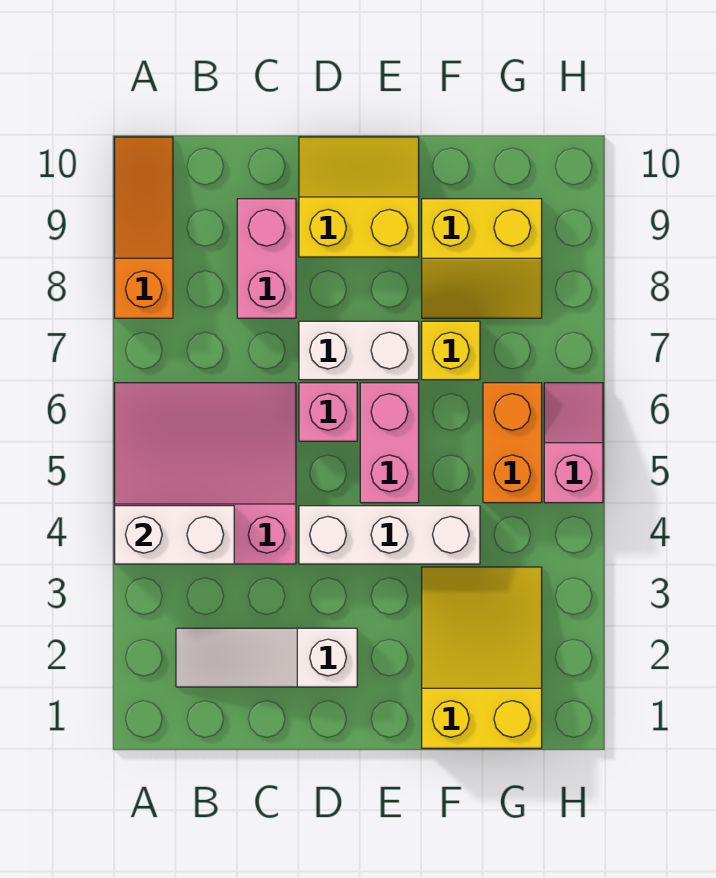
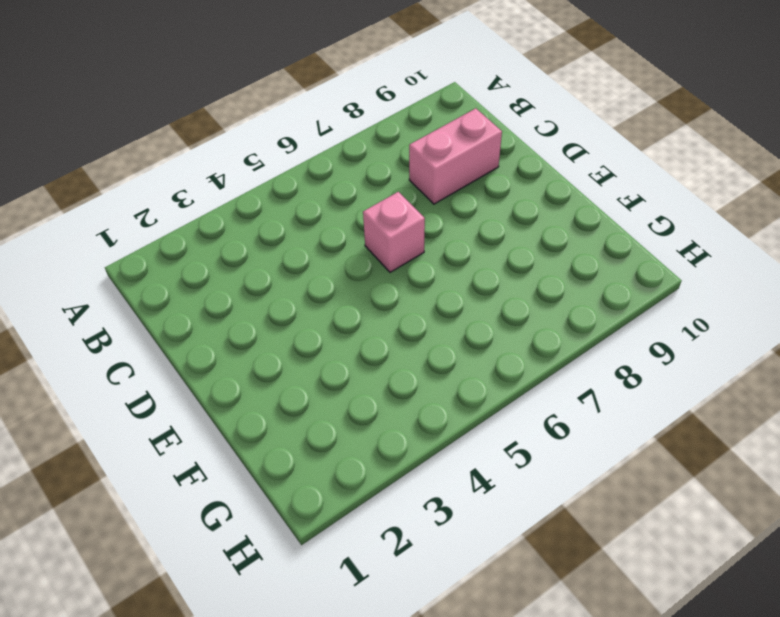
none -> pink 3x3 slope [115,383,296,564]
none -> orange 1x3 slope [115,137,173,318]
none -> white 1x3 slope [176,628,357,687]

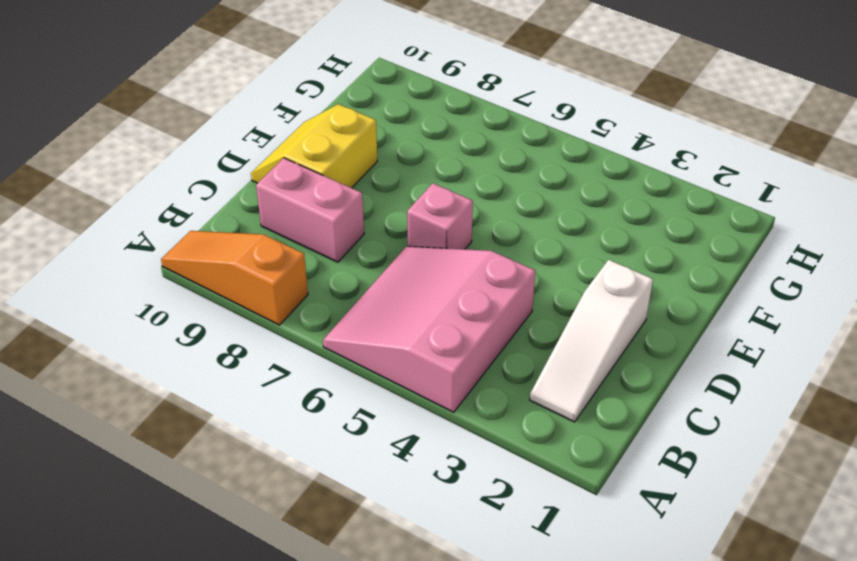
none -> white 1x3 brick [299,506,480,564]
none -> white 1x2 brick [299,321,419,380]
none -> pink 1x2 brick [360,383,419,503]

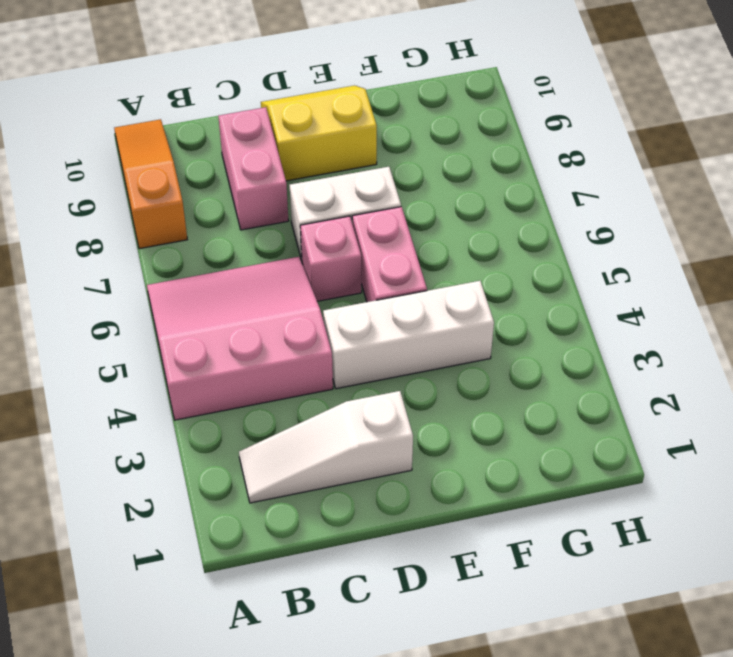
none -> yellow 2x3 slope [422,567,542,748]
none -> yellow 1x1 brick [422,321,480,380]
none -> yellow 2x2 slope [422,199,542,318]

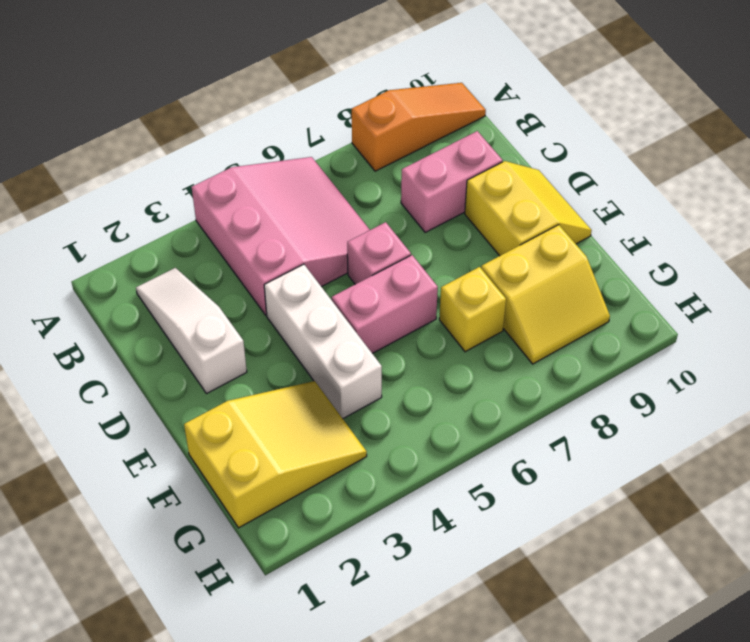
yellow 2x2 slope [481,225,610,364] -> yellow 2x2 slope turned to [422,199,542,318]
none -> white 1x2 brick [299,321,419,380]
none -> orange 1x2 brick [483,383,542,503]
none -> pink 1x2 slope [544,383,603,503]

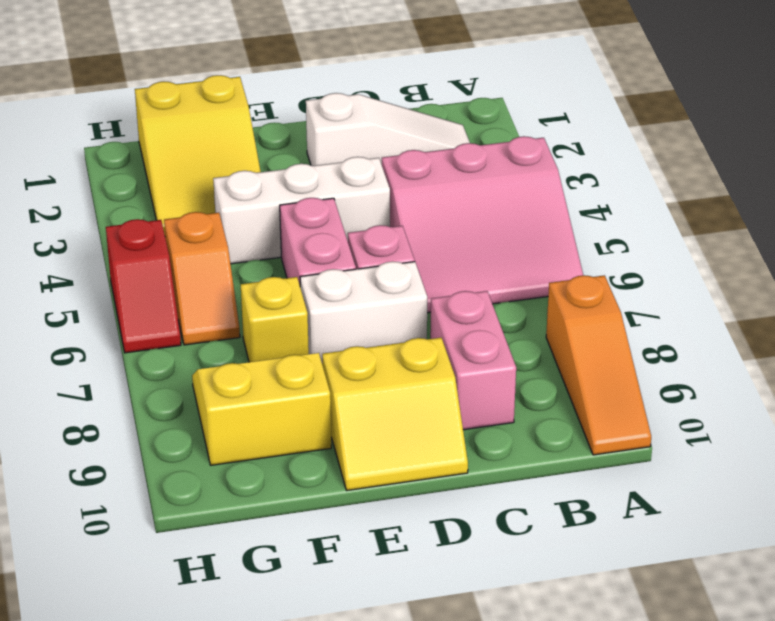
orange 1x2 slope [164,212,240,345] -> orange 1x2 brick [483,383,542,503]
red 1x2 slope [106,219,181,353] -> pink 1x2 slope [544,383,603,503]
none -> white 1x2 brick [115,506,234,564]

